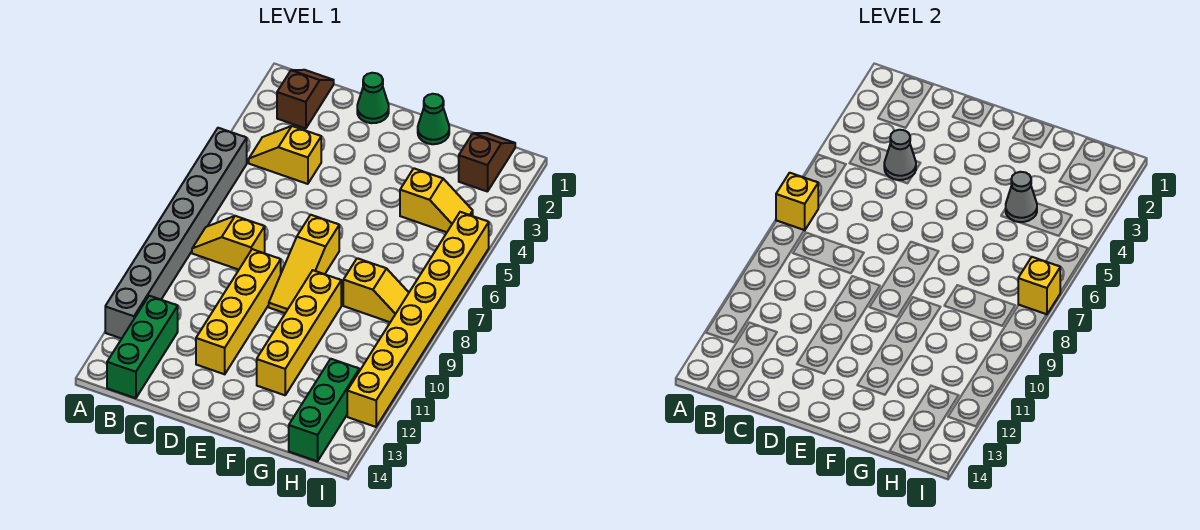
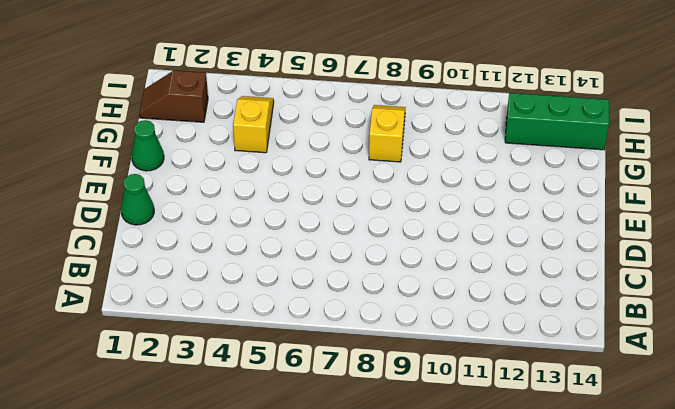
none -> grey 1x8 brick [105,128,247,339]
none -> brown 1x2 slope [277,70,334,128]
none -> yellow 1x2 slope [249,126,321,184]

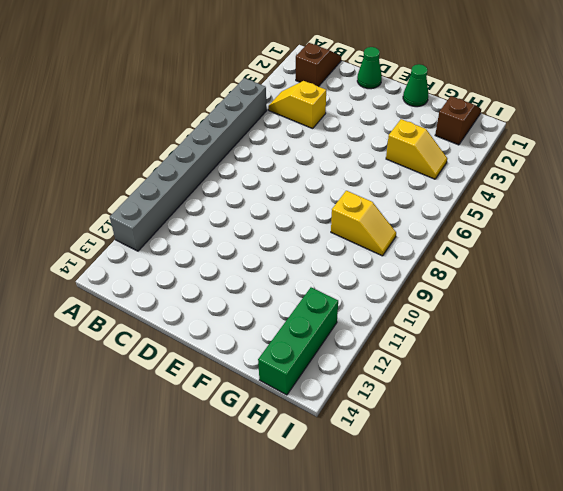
none -> yellow 1x2 slope [192,216,265,270]
none -> green 1x3 brick [107,296,178,398]
none -> yellow 1x4 brick [196,249,281,374]

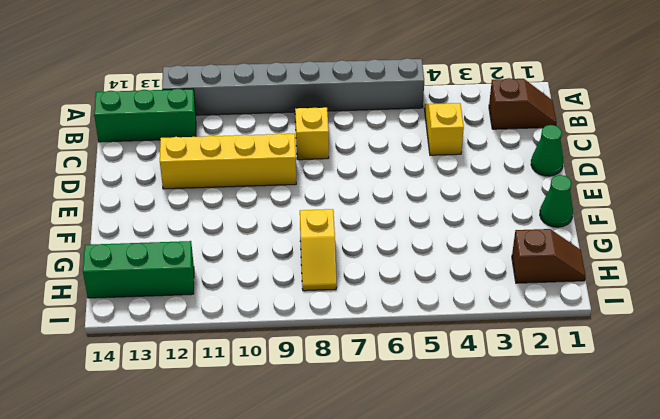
none -> yellow 1x3 slope [269,215,339,313]
none -> yellow 1x4 brick [257,270,341,395]
none -> yellow 1x2 slope [400,168,473,232]

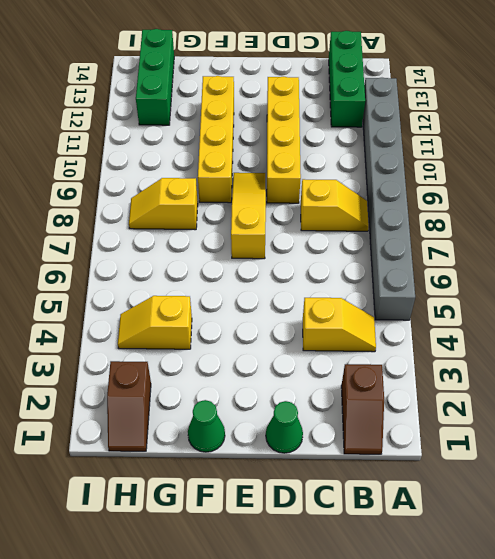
none -> yellow 1x8 brick [347,212,489,427]
none -> yellow 1x1 brick [776,173,819,230]
none -> grey 1x1 cone [884,130,916,180]

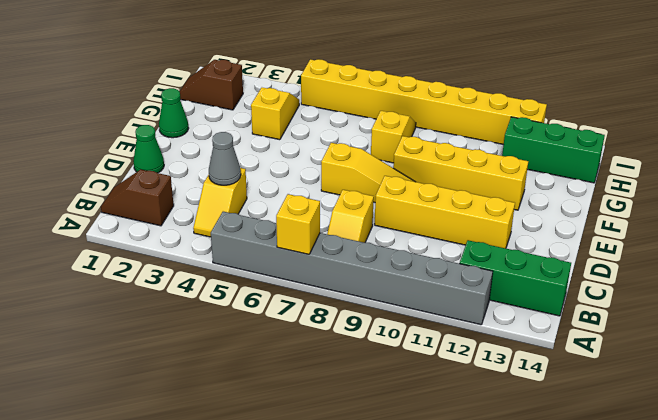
none -> grey 1x1 cone [1006,172,1037,222]
none -> yellow 1x1 brick [1018,257,1060,315]

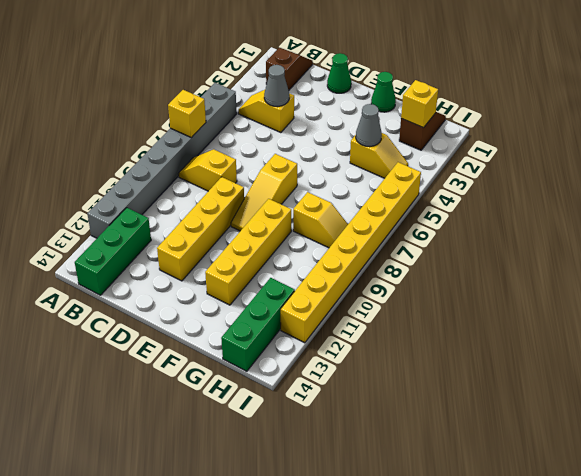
yellow 1x1 brick [401,80,438,128] -> yellow 1x1 brick moved to [1018,257,1060,315]

